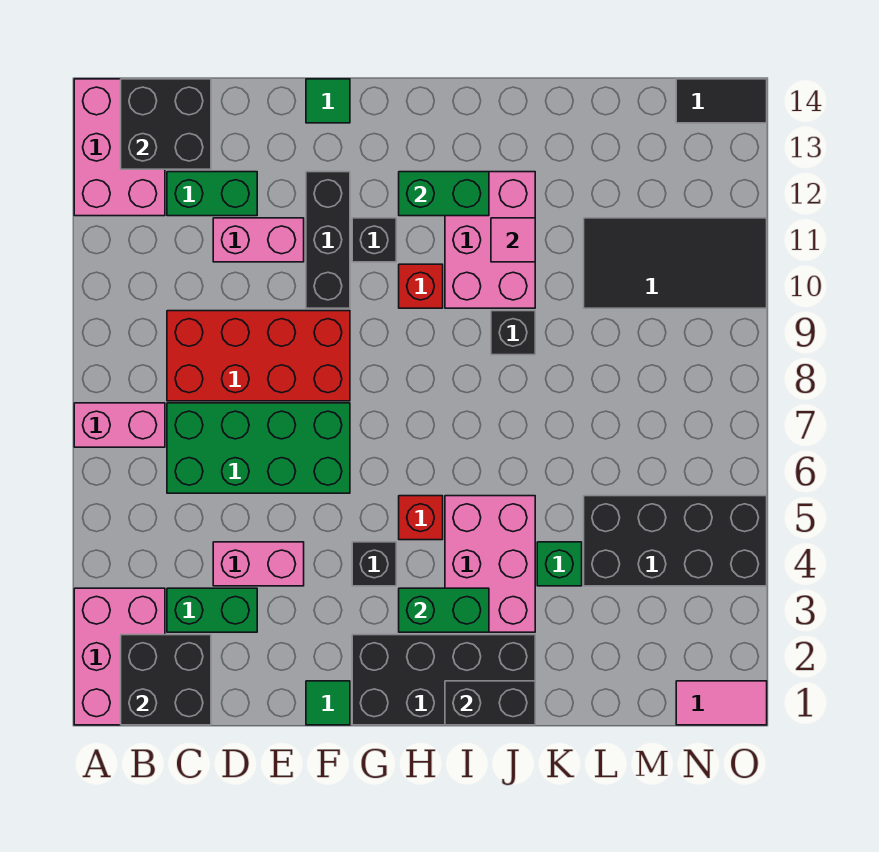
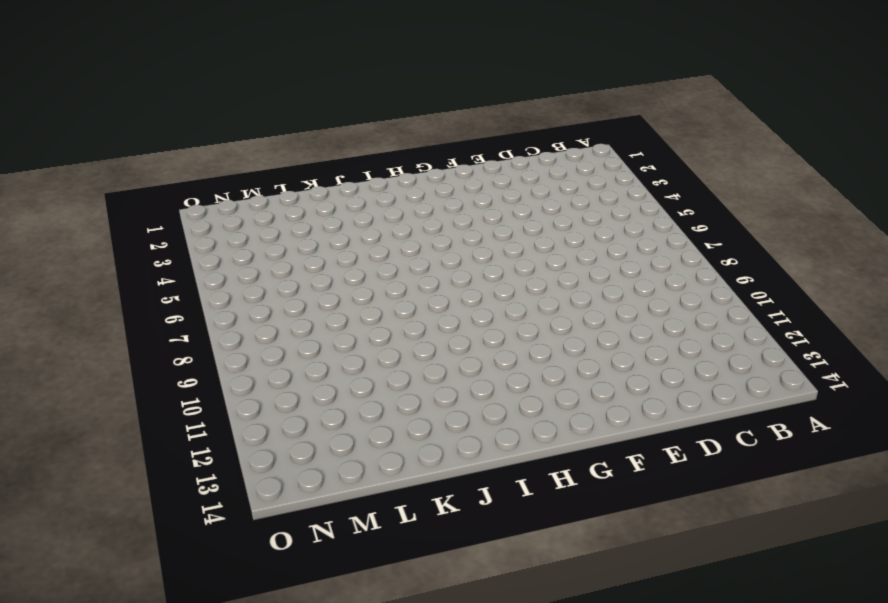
none -> pink 2x3 brick [74,588,165,725]
none -> pink 1x2 brick [74,403,165,447]
none -> pink 2x3 brick [74,79,165,216]
none -> green 1x2 brick [167,588,257,632]

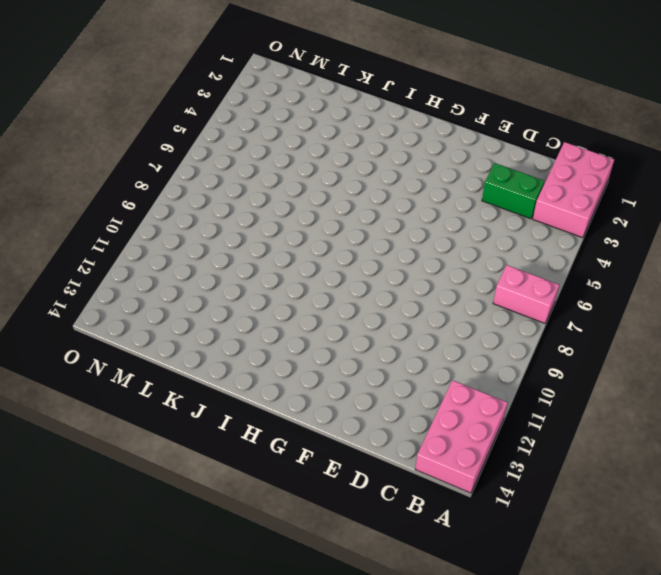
none -> green 2x4 brick [167,403,350,493]
none -> red 2x4 brick [167,311,350,401]
none -> green 1x2 brick [167,172,257,216]
none -> pink 1x2 brick [213,542,304,586]

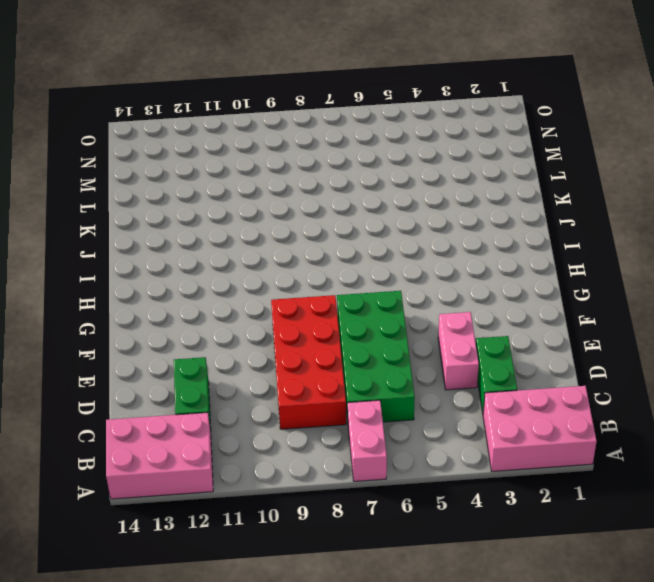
none -> pink 1x2 brick [213,218,304,262]
none -> green 1x1 tile [306,681,350,725]
none -> black 1x3 brick [306,172,350,308]
none -> green 1x1 tile [306,79,350,123]

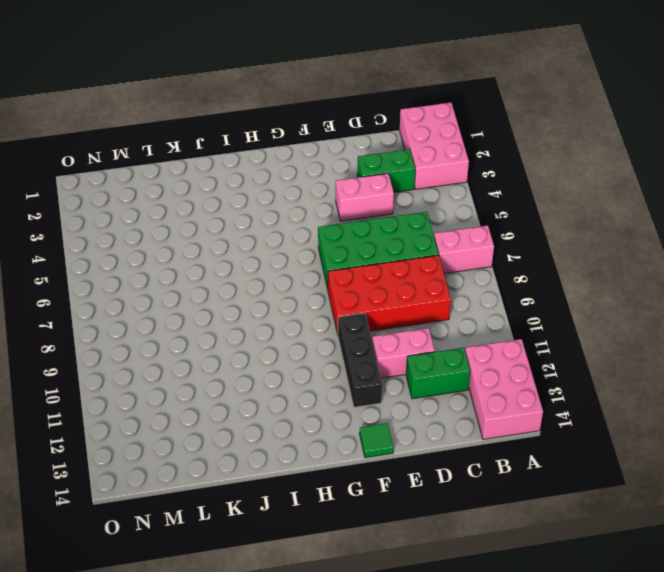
none -> green 1x1 tile [306,681,350,725]
none -> black 2x4 brick [352,635,535,725]
none -> black 1x1 brick [352,542,396,586]
none -> black 1x1 brick [352,218,396,262]

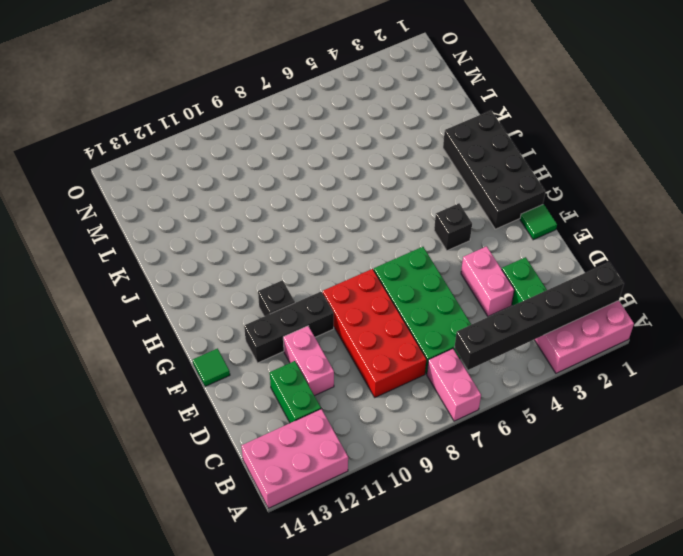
black 1x6 brick [454,262,624,370] -> black 2x2 brick [121,635,211,725]
none -> red 1x1 brick [399,496,443,540]
none -> red 1x1 brick [399,264,443,308]
none -> pink 2x3 brick [445,496,535,632]
none -> pink 2x3 brick [445,172,535,308]

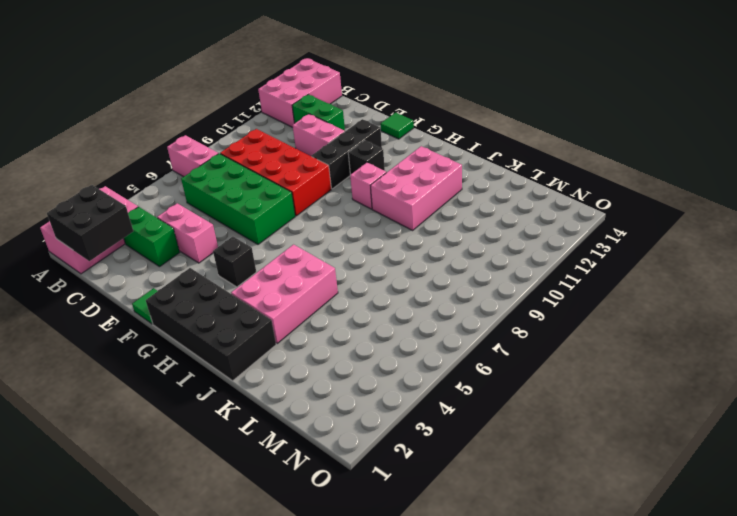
pink 1x1 brick [350,163,386,209] -> red 1x1 brick [399,264,443,308]
none -> red 1x1 brick [399,496,443,540]
none -> black 1x1 brick [491,311,535,355]
none -> green 1x1 brick [537,542,582,586]
none -> black 2x4 brick [584,496,767,586]

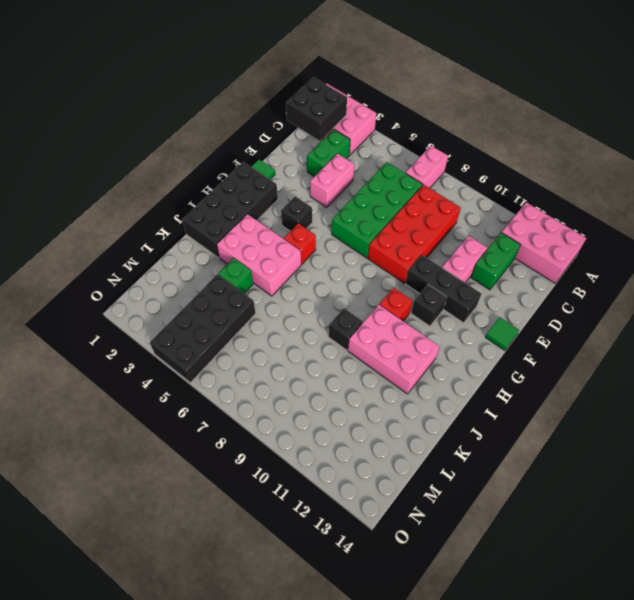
none -> black 2x4 tile [584,218,767,308]
none -> pink 1x2 tile [676,681,767,725]
none -> black 1x2 tile [676,79,767,123]
none -> black 2x2 brick [121,79,211,169]

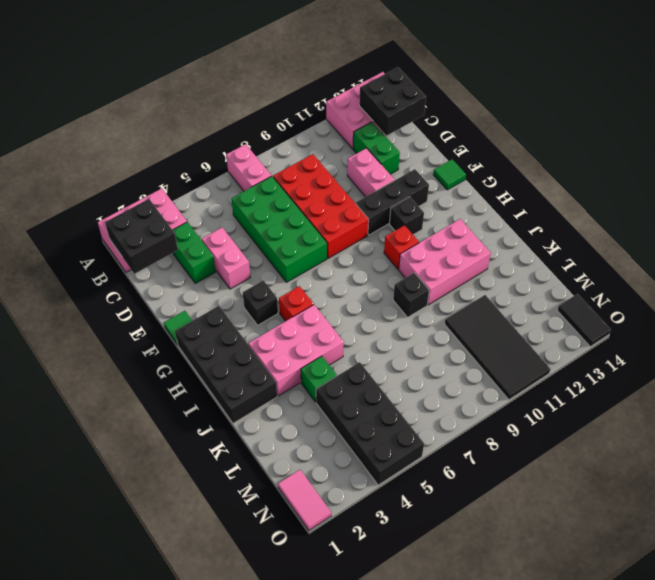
none -> green 1x2 brick [399,588,489,632]
none -> green 1x2 brick [399,172,489,216]
none -> black 1x2 brick [445,681,535,725]
none -> pink 1x1 tile [491,218,535,262]

